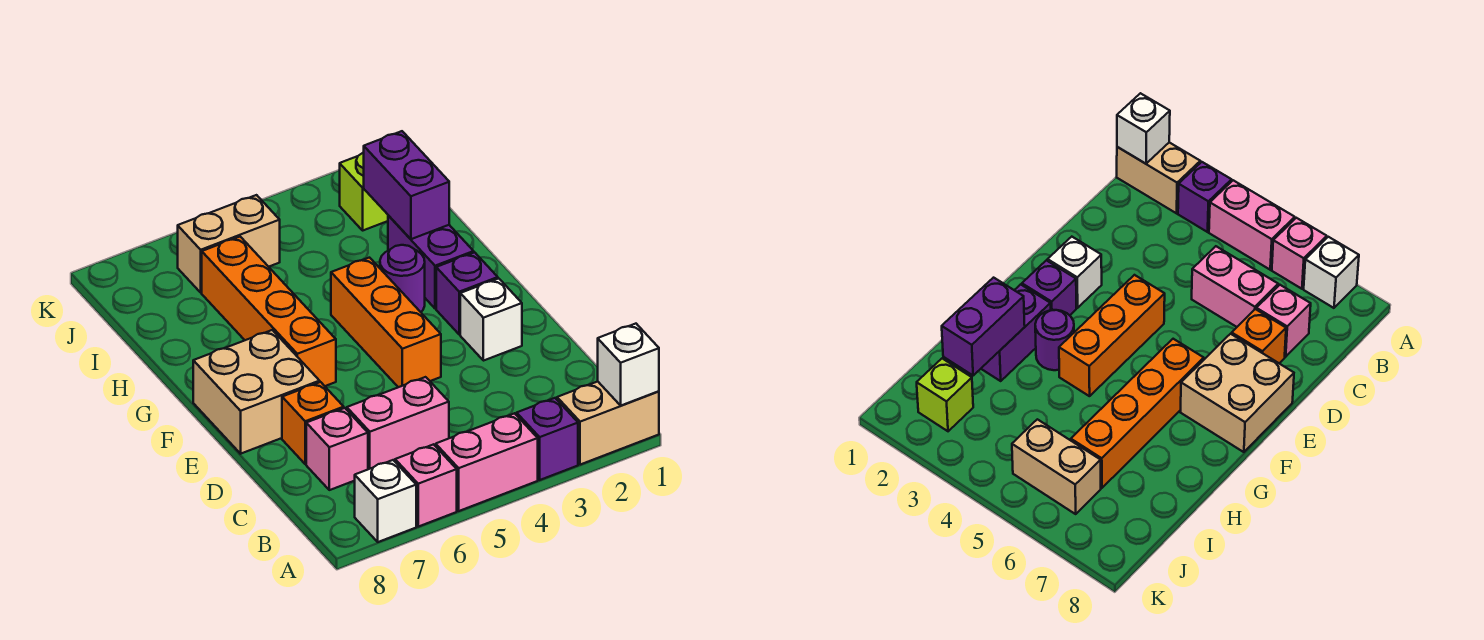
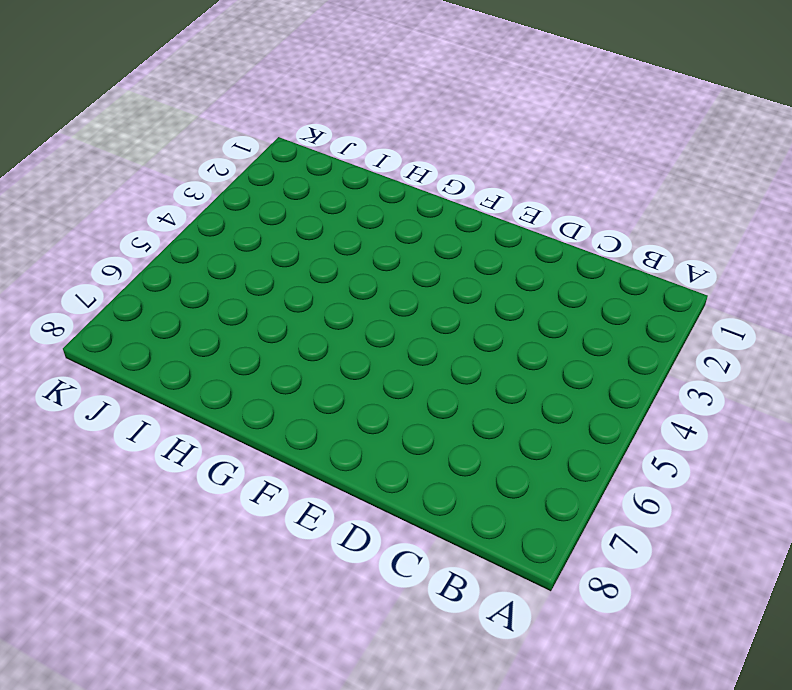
none -> tan 1x2 brick [557,382,659,465]
none -> purple 1x1 brick [517,398,578,480]
none -> pink 1x2 brick [436,413,538,511]

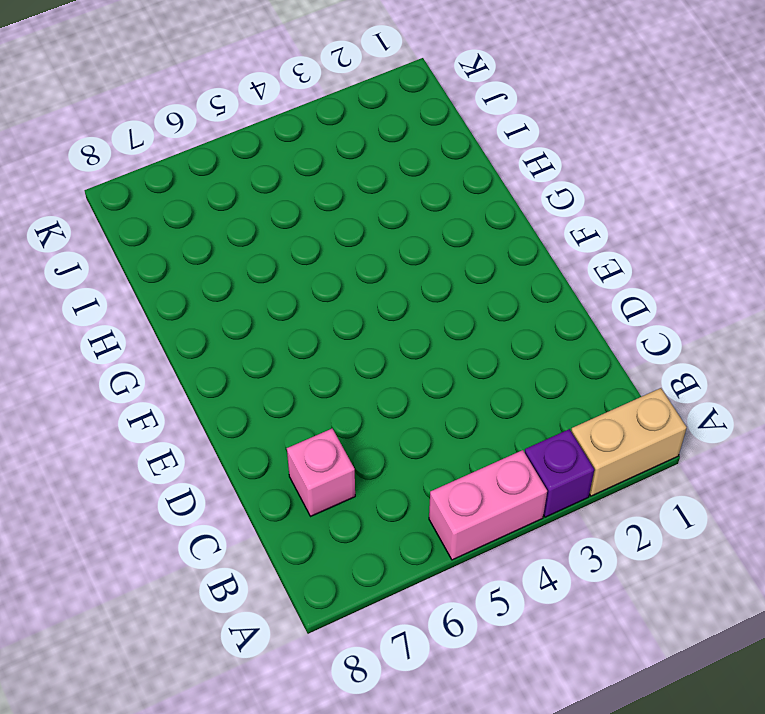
none -> pink 1x1 brick [395,444,457,527]
none -> white 1x1 brick [355,460,416,542]
none -> pink 1x2 brick [347,377,449,469]

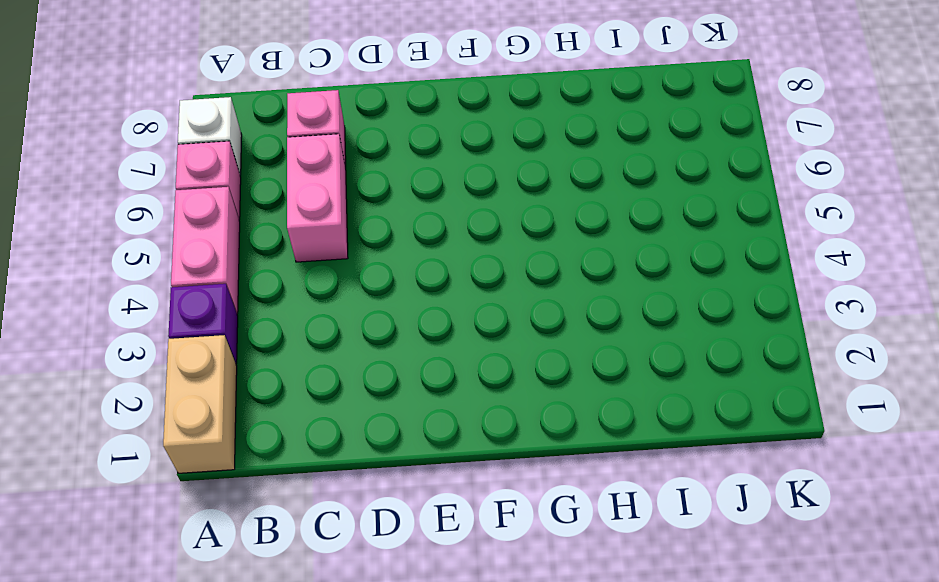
none -> orange 1x1 brick [282,382,344,464]
none -> white 1x1 brick [460,278,522,361]
none -> orange 1x3 brick [331,258,441,387]

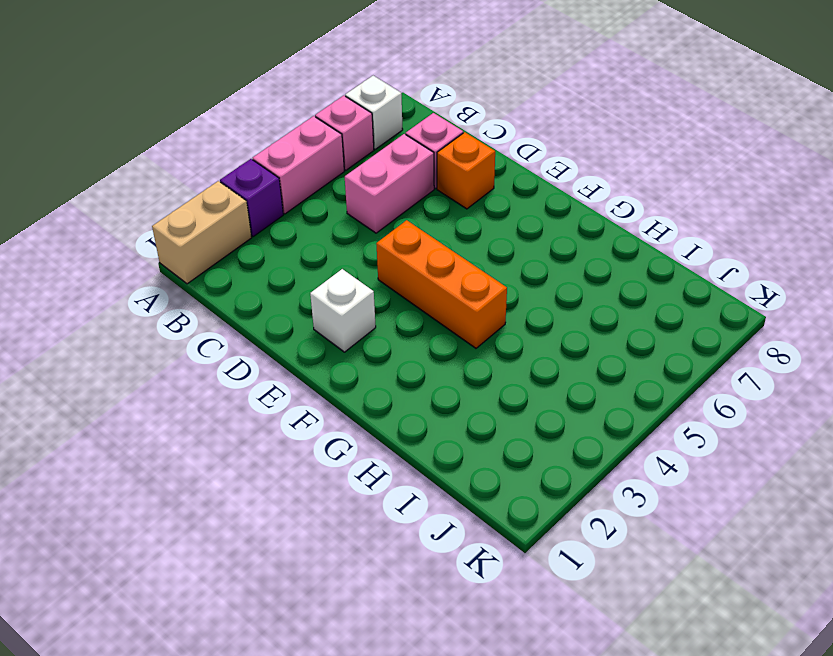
none -> tan 2x2 brick [193,330,320,454]
none -> purple 1x1 brick [436,252,498,335]
none -> orange 1x4 brick [202,237,336,386]

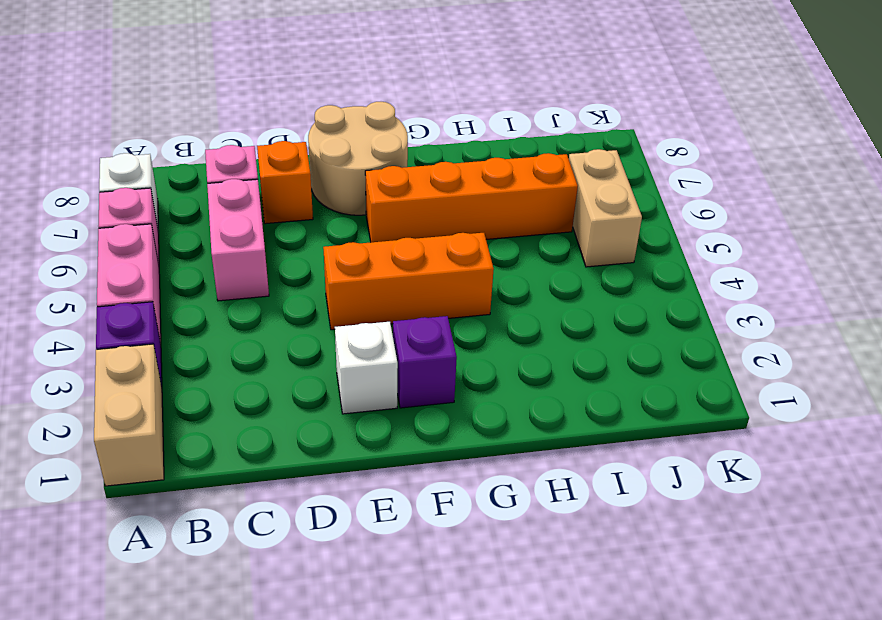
tan 2x2 round brick [308,102,408,215] -> tan 2x2 brick [193,330,320,454]
none -> purple 1x2 brick [388,215,474,309]
none -> purple 1x1 round brick [380,245,425,312]
none -> lime 1x1 brick [340,153,388,230]

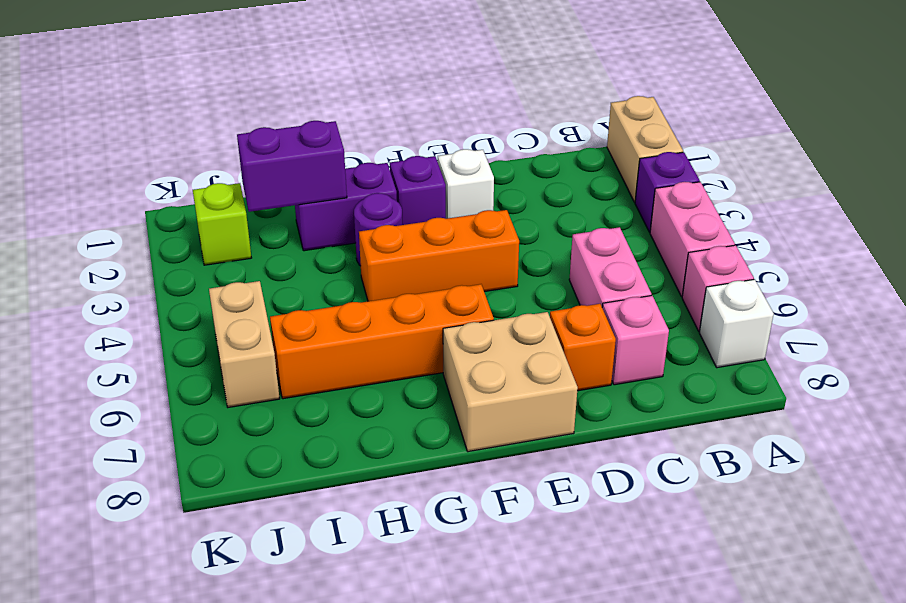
none -> white 1x1 brick [598,324,659,405]

